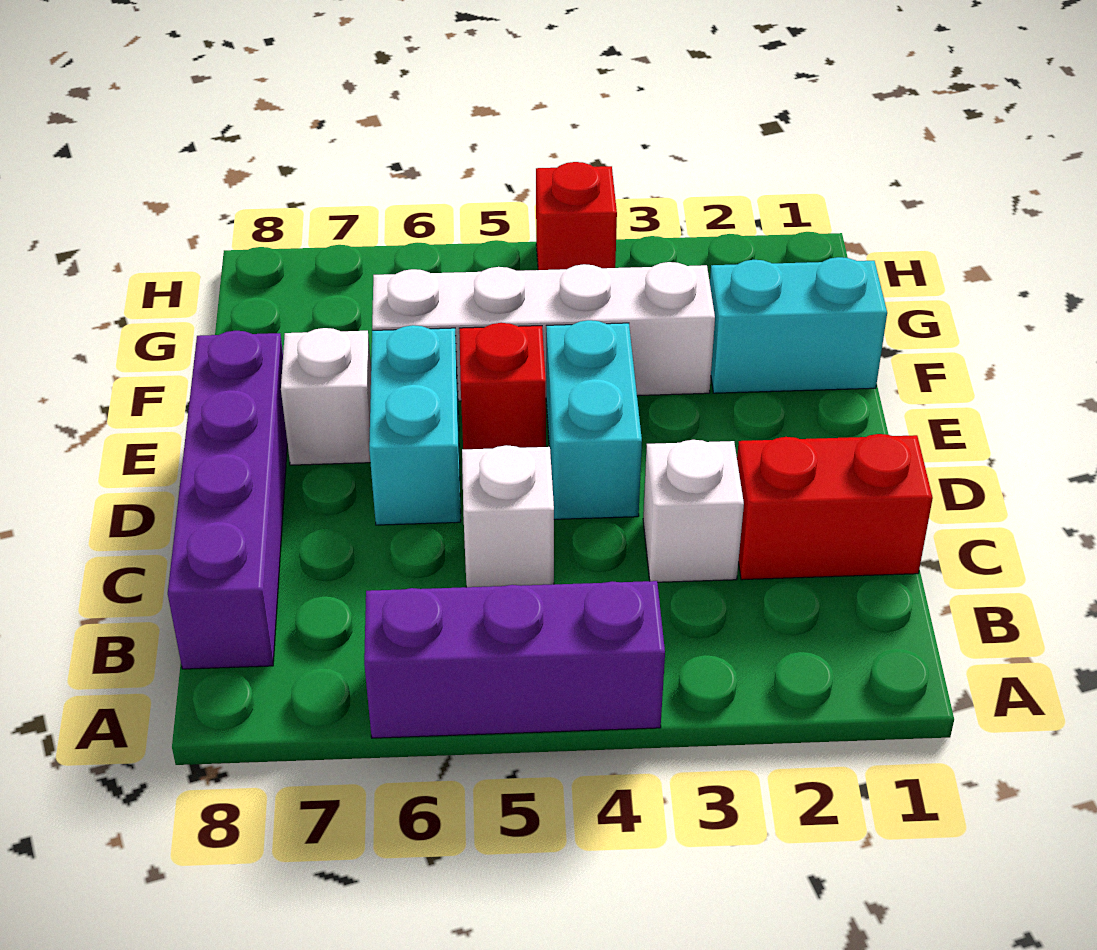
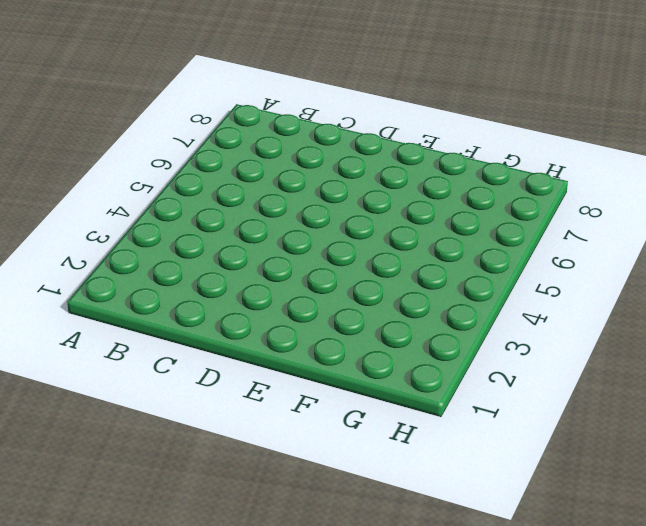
none -> purple 1x3 brick [364,581,665,738]
none -> purple 1x4 brick [168,331,287,669]
none -> red 1x2 brick [737,434,933,580]

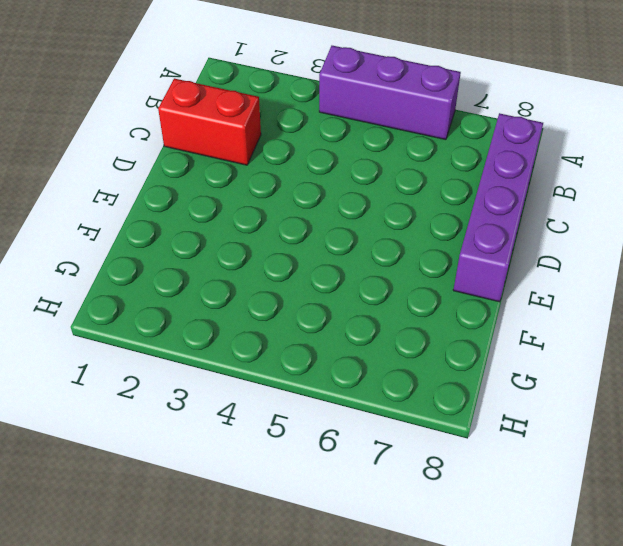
none -> white 1x1 brick [643,440,744,582]
none -> white 1x1 brick [462,445,554,587]
none -> cyan 1x2 brick [546,320,642,519]

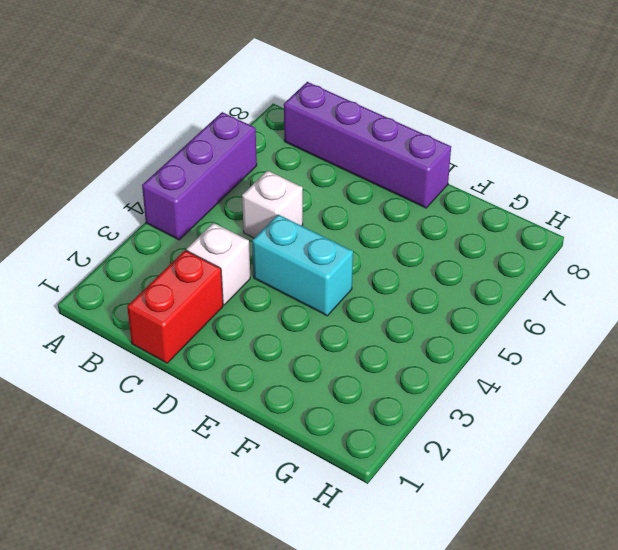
none -> cyan 1x2 brick [369,325,461,525]
none -> red 1x1 brick [459,323,546,449]
none -> white 1x1 brick [281,328,371,465]

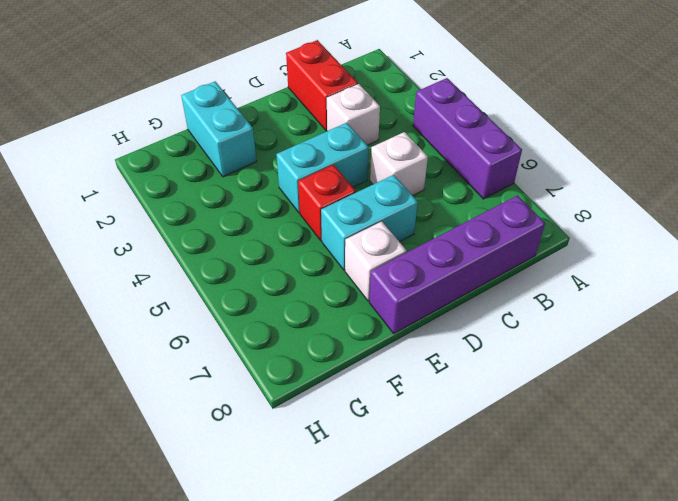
none -> white 1x4 brick [372,262,715,401]
none -> red 1x1 brick [536,162,617,270]

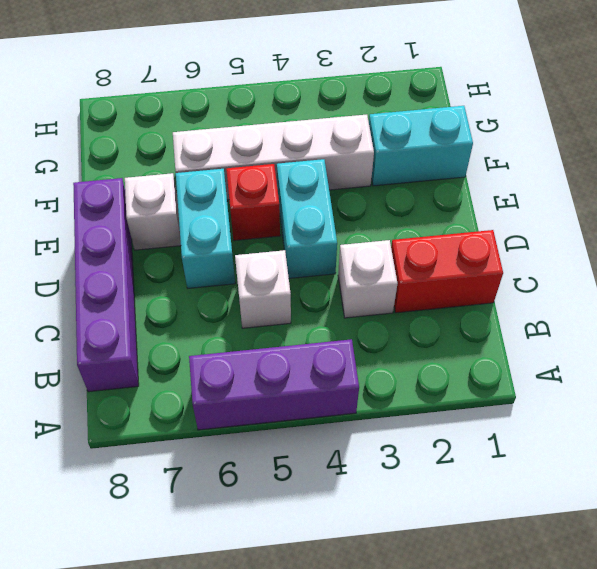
none -> red 1x1 brick [536,162,617,270]

